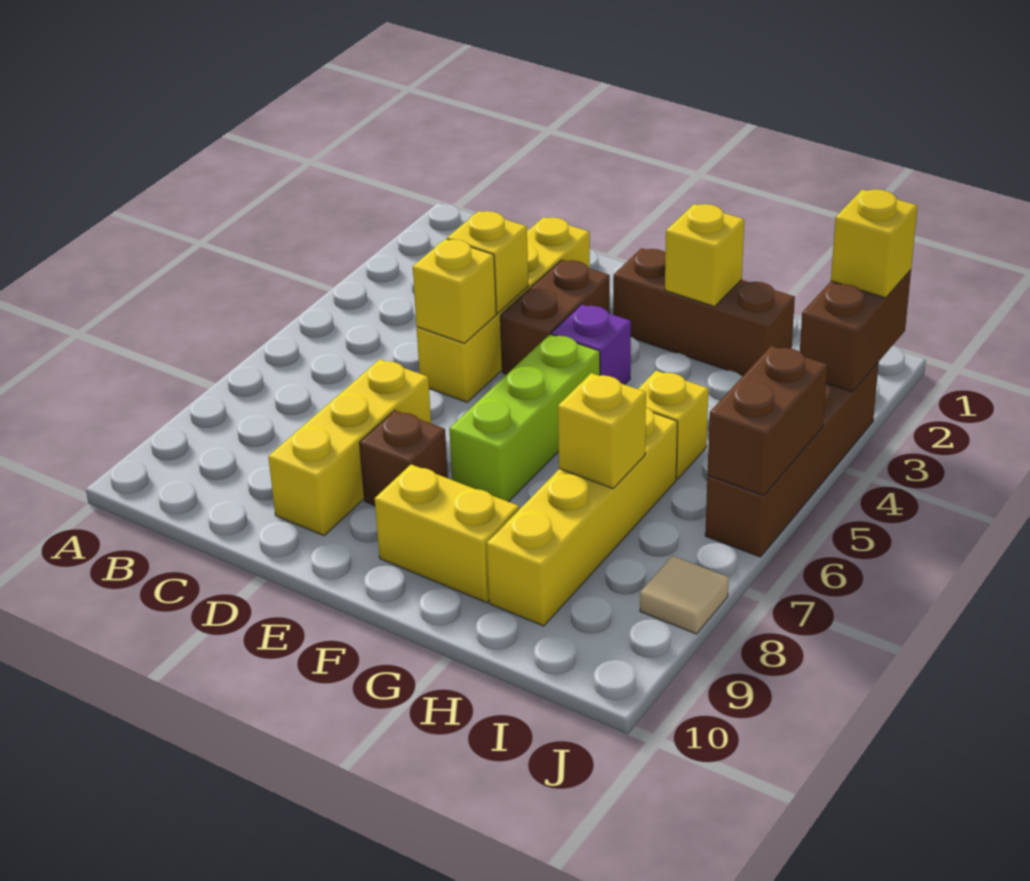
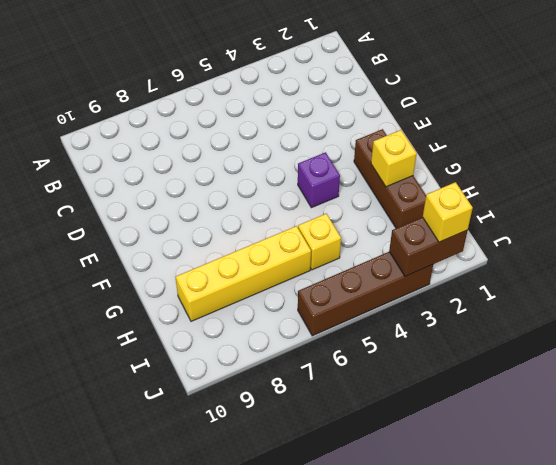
none -> yellow 1x4 brick [417,217,590,402]
none -> yellow 1x3 brick [268,359,431,536]
none -> brown 1x2 brick [500,260,610,374]

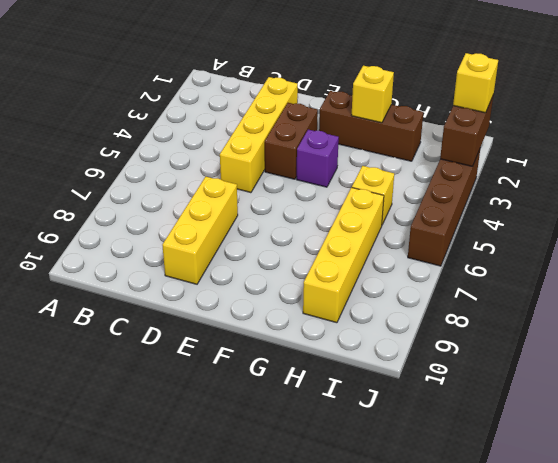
none -> brown 1x1 brick [359,410,448,506]
none -> lime 1x3 brick [449,334,600,502]
none -> yellow 1x2 brick [375,464,519,602]

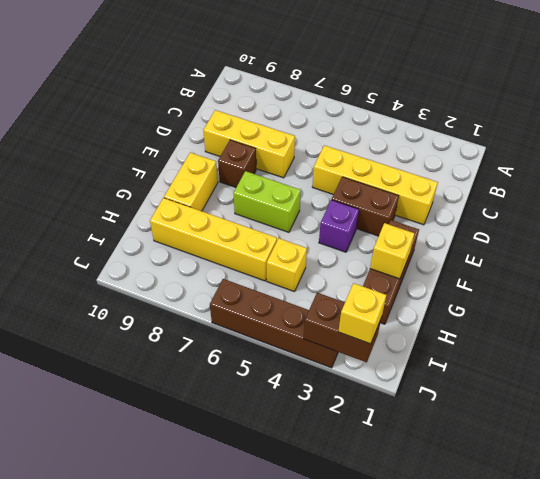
lime 1x2 brick [233,171,301,232] -> lime 1x3 brick [449,334,600,502]
none -> tan 1x1 tile [640,556,729,634]
none -> yellow 1x1 brick [447,211,528,313]
none -> yellow 1x1 brick [413,239,496,343]

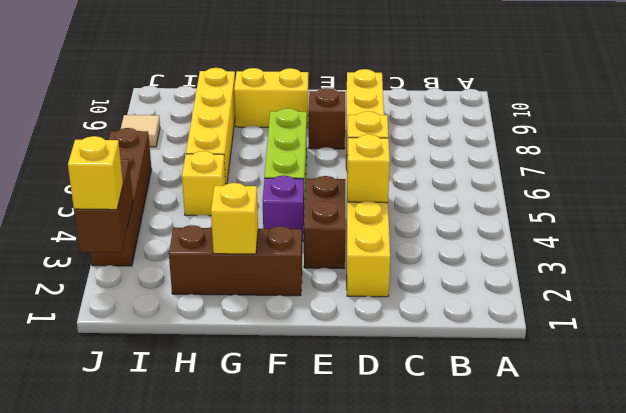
none -> yellow 1x1 brick [558,373,646,488]
none -> brown 1x2 brick [707,346,827,496]

